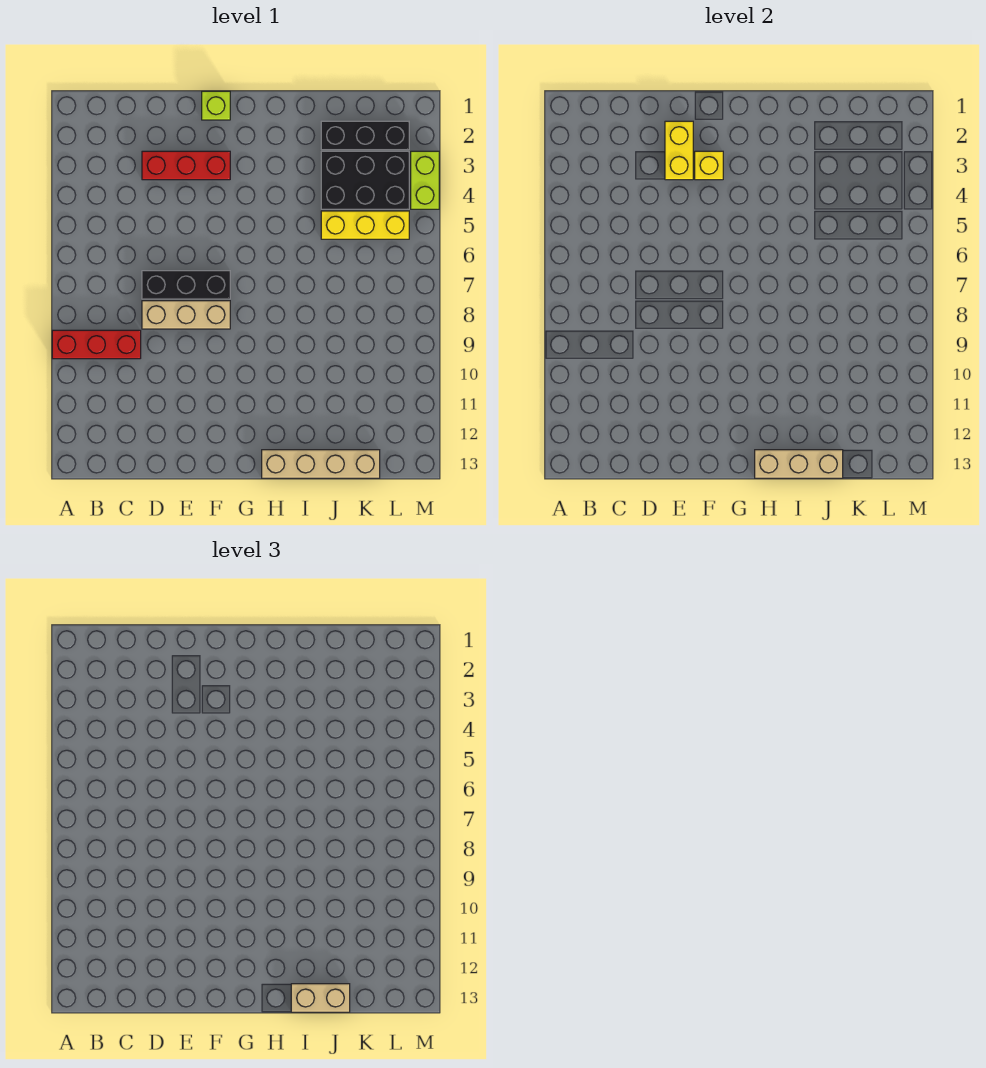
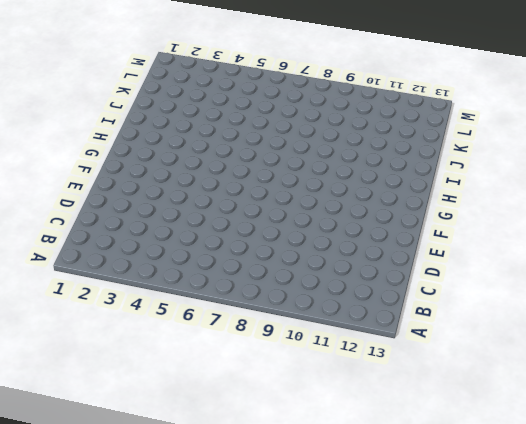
none -> red 1x3 brick [52,330,141,359]
none -> red 1x3 brick [142,151,230,180]
none -> black 1x3 brick [142,271,230,299]

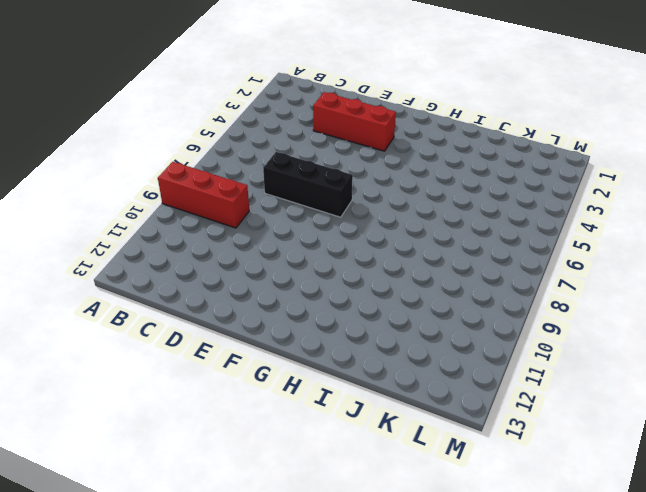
none -> tan 1x3 brick [142,301,230,329]
none -> lime 1x1 brick [202,91,230,120]
none -> tan 1x4 brick [262,450,380,478]

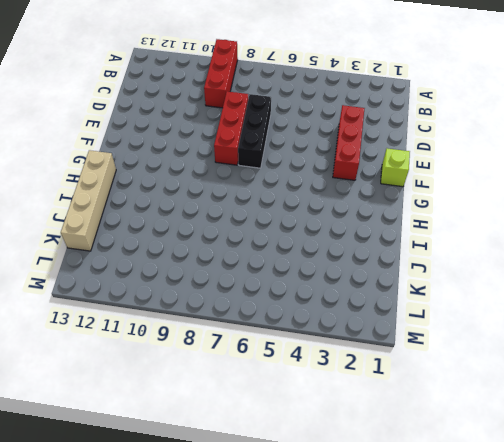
red 1x3 brick [214,91,248,165] -> tan 1x3 brick [142,301,230,329]
none -> black 1x3 brick [321,121,409,150]
none -> black 2x3 brick [321,151,409,209]
none -> yellow 1x3 brick [321,211,409,239]

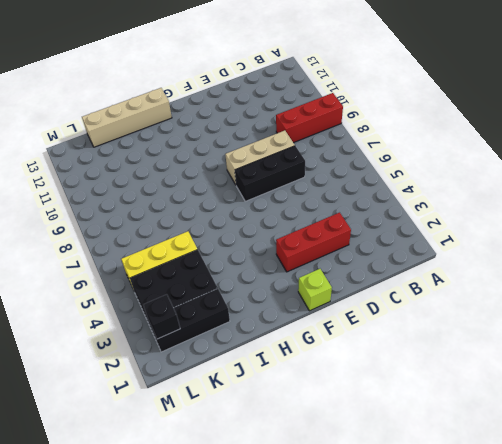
black 1x1 brick [144,294,180,339] -> none
none -> lime 1x2 brick [411,151,439,209]
none -> yellow 1x2 brick [665,121,693,180]
none -> yellow 1x1 brick [695,151,723,180]

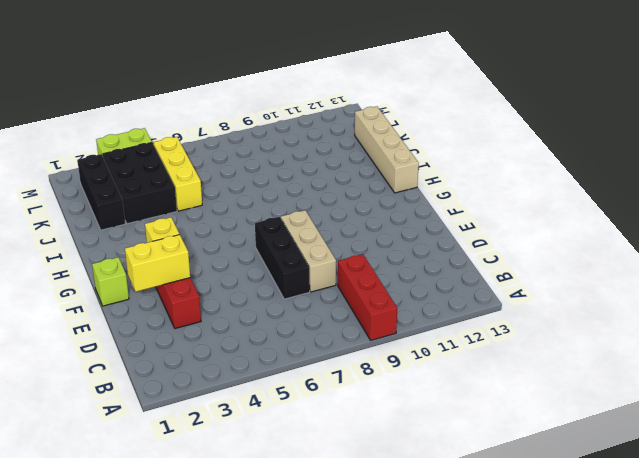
none -> tan 1x3 brick [755,450,843,478]
none -> tan 1x2 brick [291,984,350,1012]

